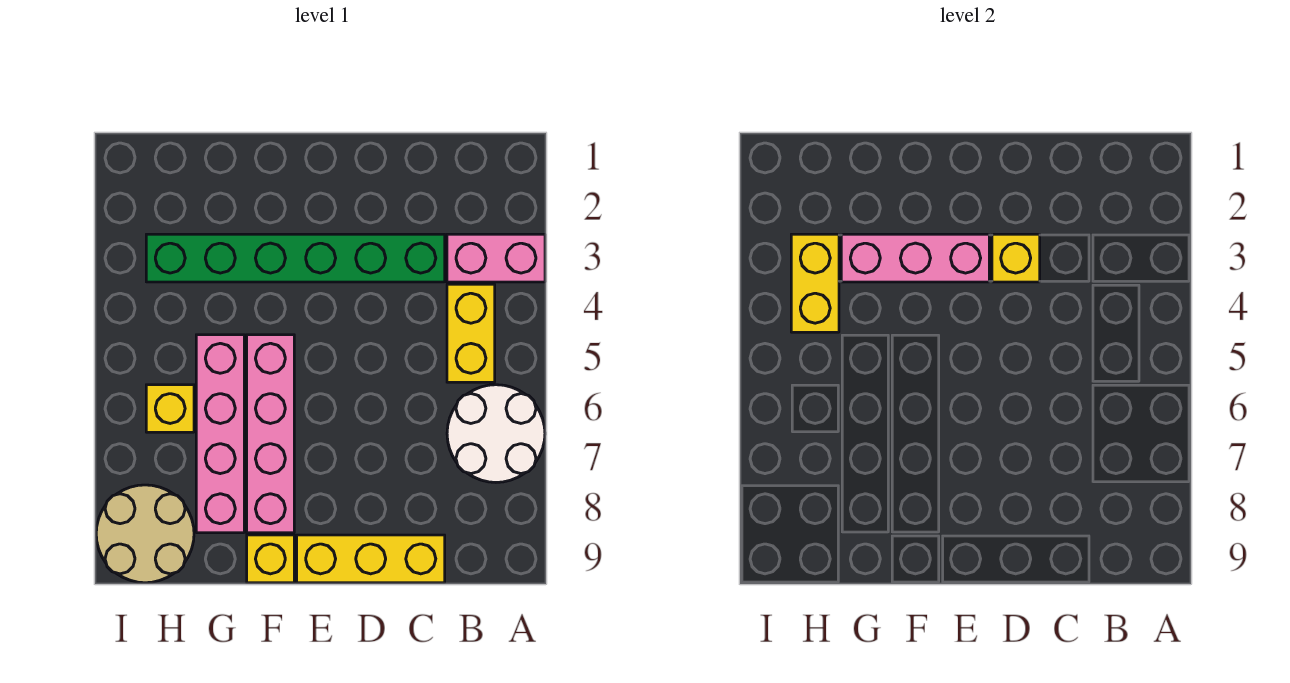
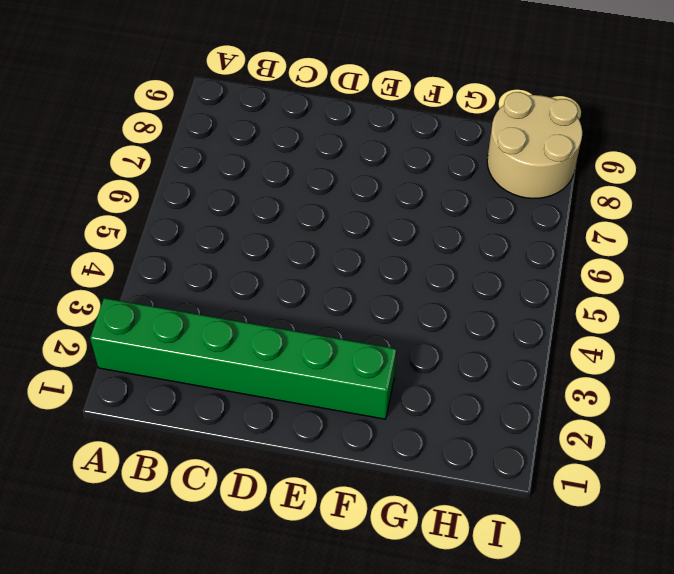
green 1x6 brick [90,298,396,419] -> green 1x6 brick moved to [146,234,445,282]
none -> pink 1x2 brick [447,234,545,282]
none -> white 2x2 round brick [447,385,545,482]
none -> yellow 1x2 brick [447,284,495,382]

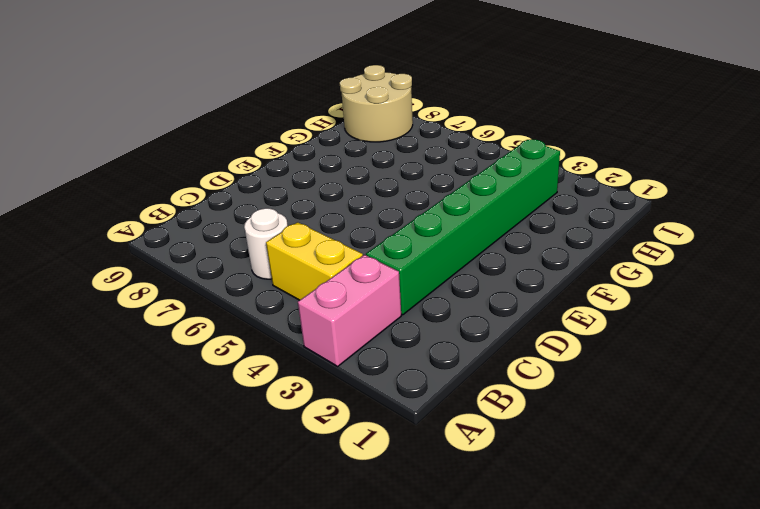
white 1x1 round brick [244,208,288,279] -> white 2x2 round brick [447,385,545,482]
none -> yellow 1x3 brick [297,535,445,583]
none -> pink 1x4 brick [247,335,294,533]
none -> yellow 1x1 brick [247,535,294,583]

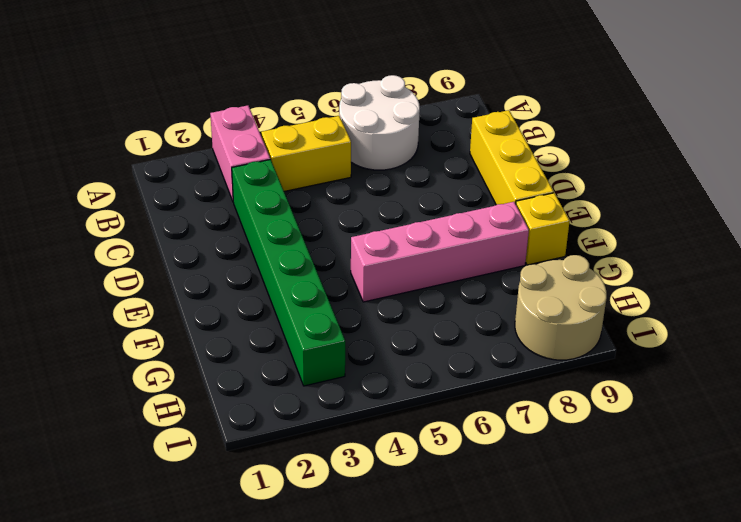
none -> pink 1x4 brick [196,335,244,533]
none -> yellow 1x1 brick [146,385,194,432]
none -> yellow 1x1 brick [992,234,1040,282]

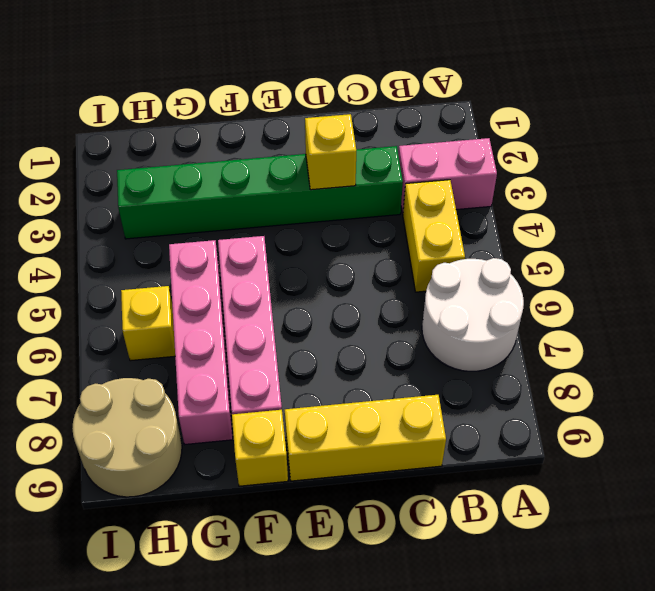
none -> pink 1x3 brick [841,234,989,282]
none -> yellow 1x2 brick [791,234,839,332]

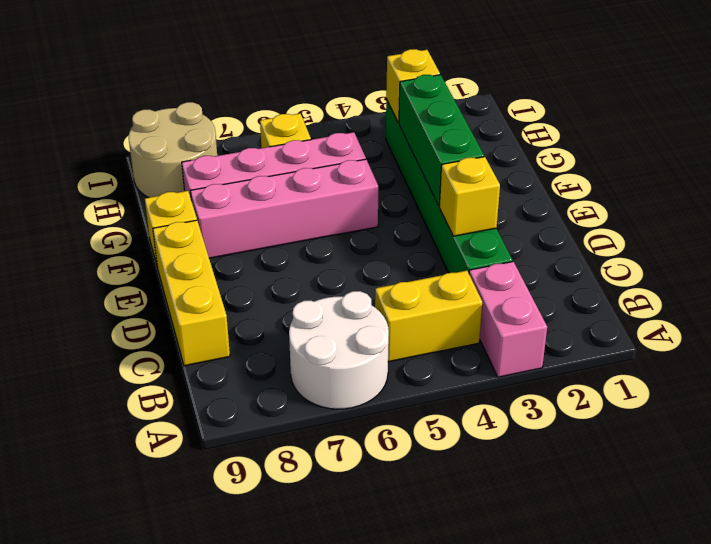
green 1x3 brick [399,75,484,206] -> pink 1x3 brick [841,234,989,282]
yellow 1x1 brick [386,49,440,123] -> yellow 1x2 brick [791,234,839,332]

